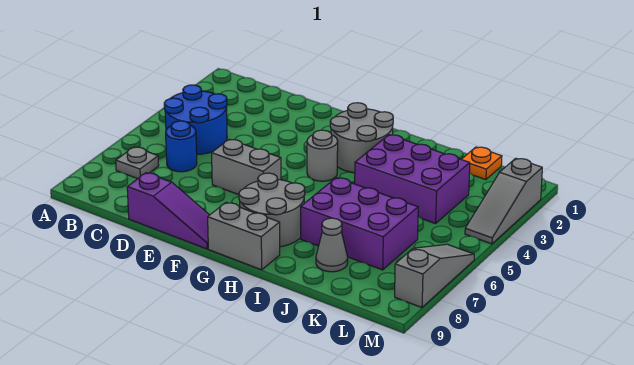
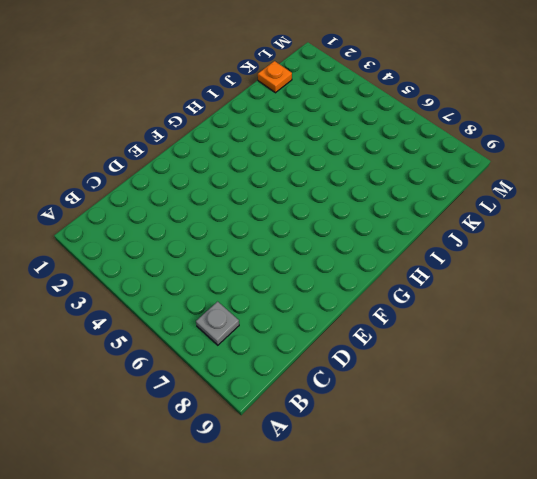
none -> blue 2x2 round brick [164,85,227,154]
none -> blue 1x1 round brick [166,121,197,172]
none -> purple 1x3 slope [127,173,209,249]

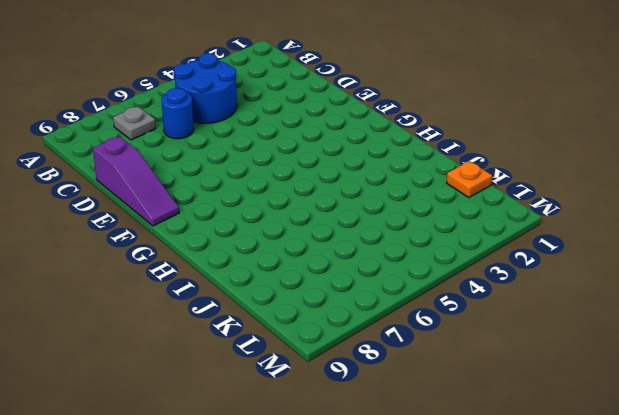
none -> grey 1x2 brick [212,139,281,195]
none -> grey 2x2 round brick [330,103,393,173]
none -> grey 1x1 round brick [307,130,338,181]

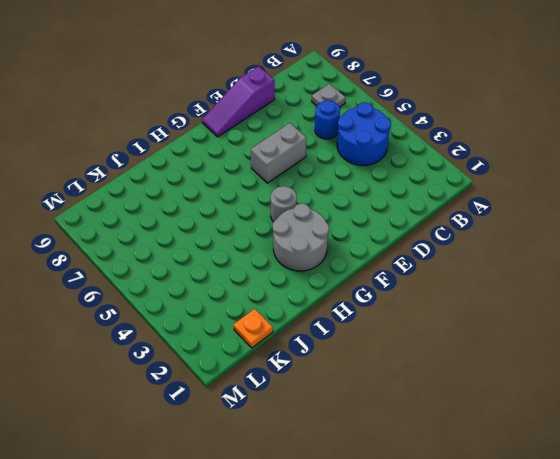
none -> grey 2x2 round brick [239,173,305,247]
none -> grey 1x2 brick [208,202,280,270]
none -> purple 2x3 brick [355,135,470,224]

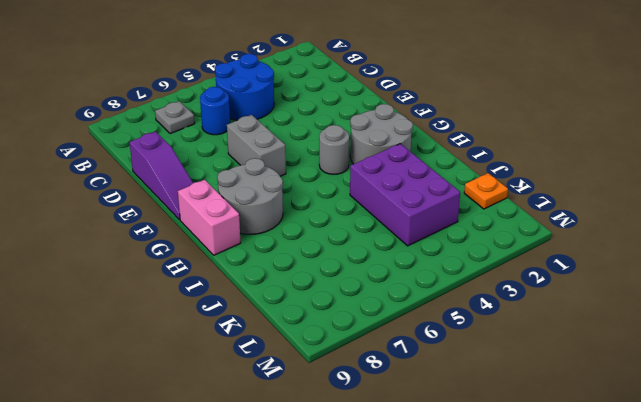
pink 1x2 brick [178,180,241,255] -> grey 1x2 brick [208,202,280,270]
none -> purple 2x3 brick [301,178,418,270]
none -> grey 1x1 cone [316,218,348,272]
none -> grey 1x3 slope [465,158,542,244]

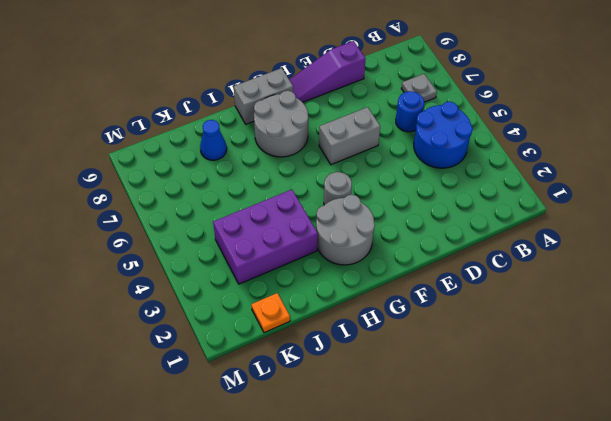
blue 1x1 cone [200,120,227,160] -> grey 1x1 cone [316,218,348,272]
none -> purple 2x3 brick [301,178,418,270]
none -> grey 1x3 slope [465,158,542,244]
none -> grey 1x3 slope [395,244,474,307]

